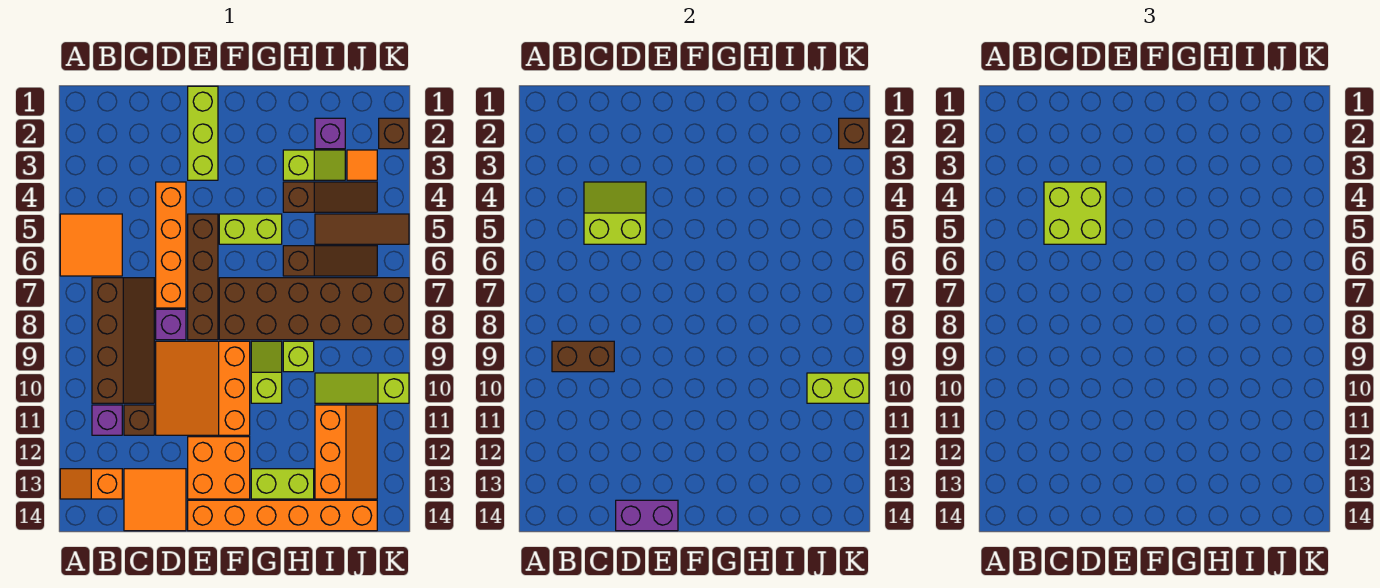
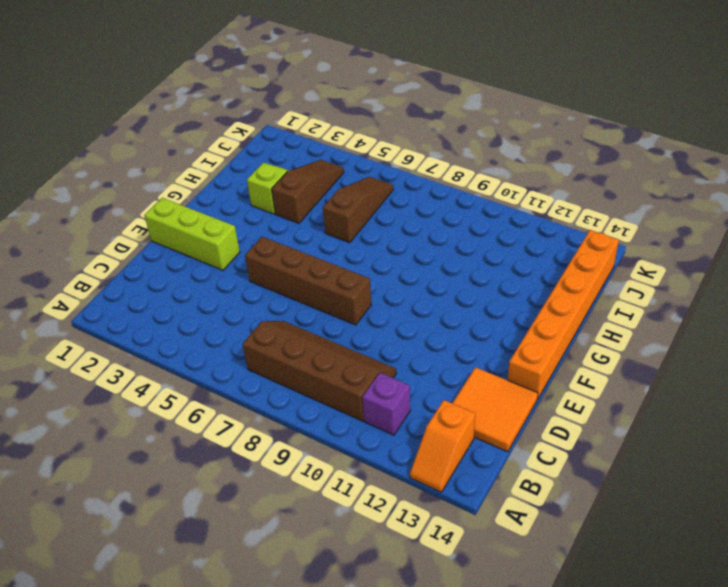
none -> orange 2x2 tile [60,214,122,276]
none -> brown 1x1 brick [124,405,154,435]
none -> orange 1x4 brick [156,182,186,308]
none -> purple 1x1 brick [156,309,186,340]

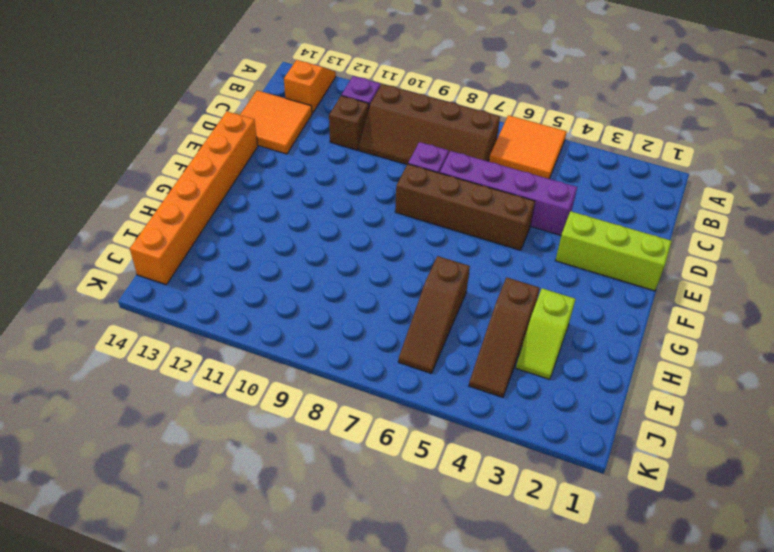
purple 1x4 brick [440,151,577,235] -> orange 1x4 brick [156,182,186,308]
none -> orange 3x3 slope [156,341,250,435]
none -> orange 2x2 brick [188,437,250,499]
none -> lime 1x2 brick [219,214,282,244]
none -> brown 2x6 brick [219,278,409,340]

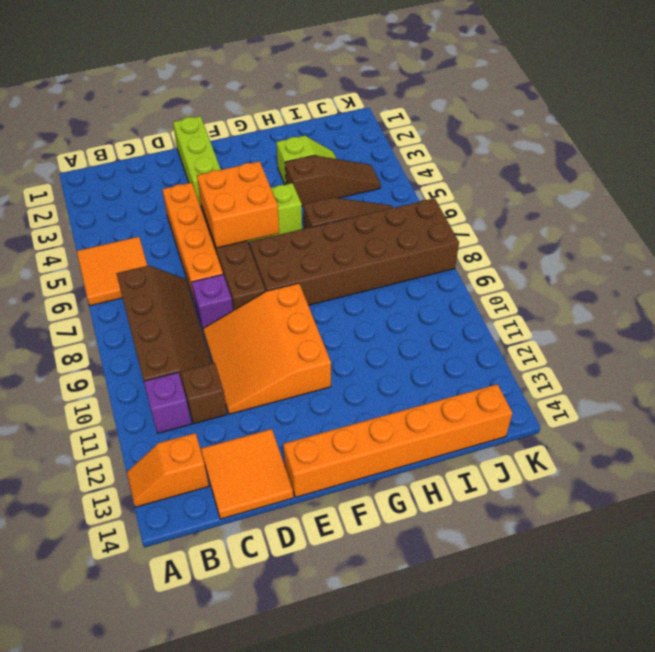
orange 2x2 brick [197,161,279,248] -> orange 2x2 brick moved to [188,437,250,499]
none -> lime 1x2 slope [251,341,282,403]
none -> lime 1x2 brick [251,469,314,499]
none -> lime 1x1 brick [283,341,314,372]
none -> purple 1x1 brick [315,118,345,149]

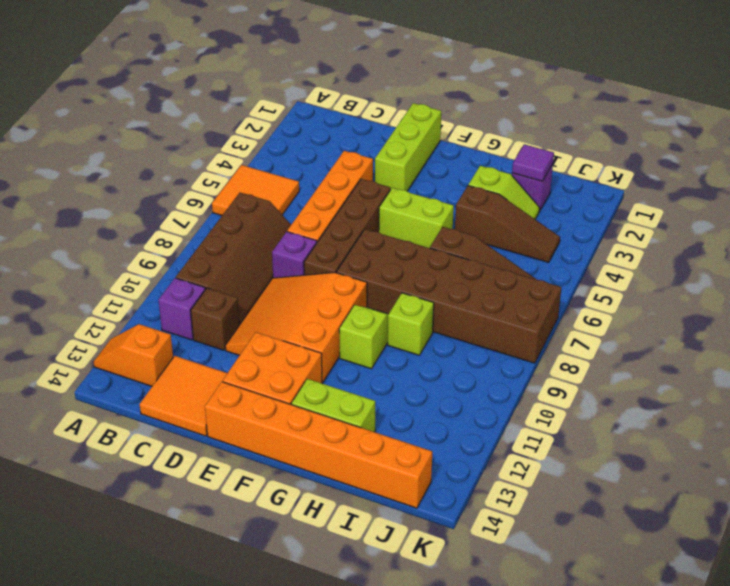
purple 1x1 tile [512,144,554,181] -> none
none -> brown 1x3 tile [315,214,409,244]
none -> lime 1x3 slope [315,373,409,403]
none -> orange 2x3 slope [315,405,377,499]
none -> orange 1x1 tile [347,150,377,180]

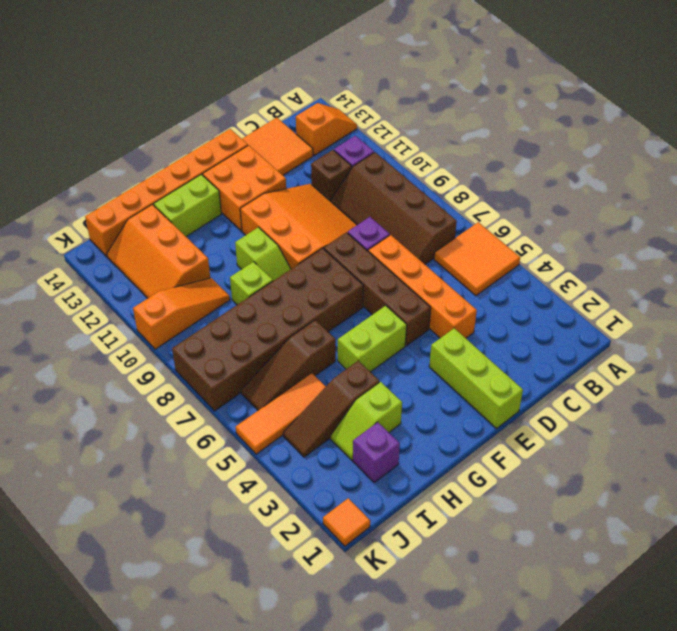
orange 1x3 tile [236,373,326,454] -> brown 1x3 tile [315,214,409,244]
orange 1x3 slope [133,278,230,349] -> lime 1x3 slope [315,373,409,403]
orange 1x1 tile [323,498,370,546] -> orange 1x1 tile moved to [347,150,377,180]
none -> brown 1x1 brick [379,118,409,149]
none -> brown 1x2 brick [552,341,614,372]
none -> lime 2x2 slope [584,182,646,244]
none -> purple 1x2 brick [616,500,678,531]

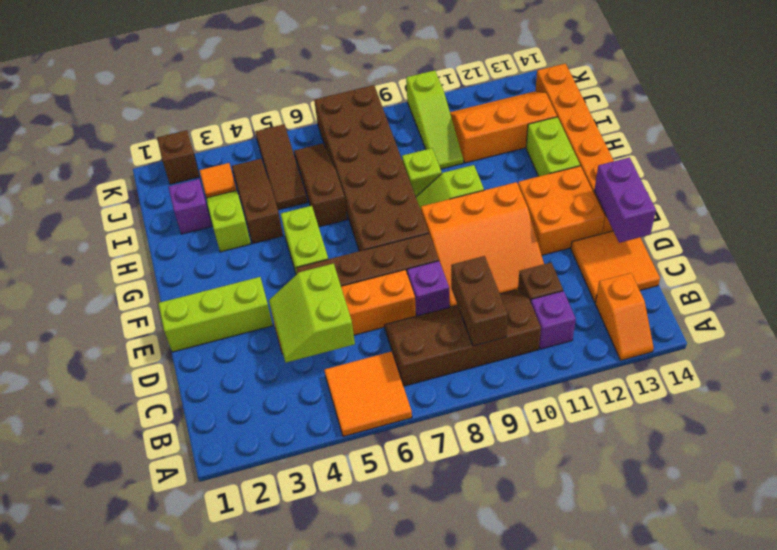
none -> lime 1x2 brick [807,373,869,403]
none -> brown 1x1 brick [839,118,869,149]
none -> lime 2x2 brick [1044,182,1106,244]

